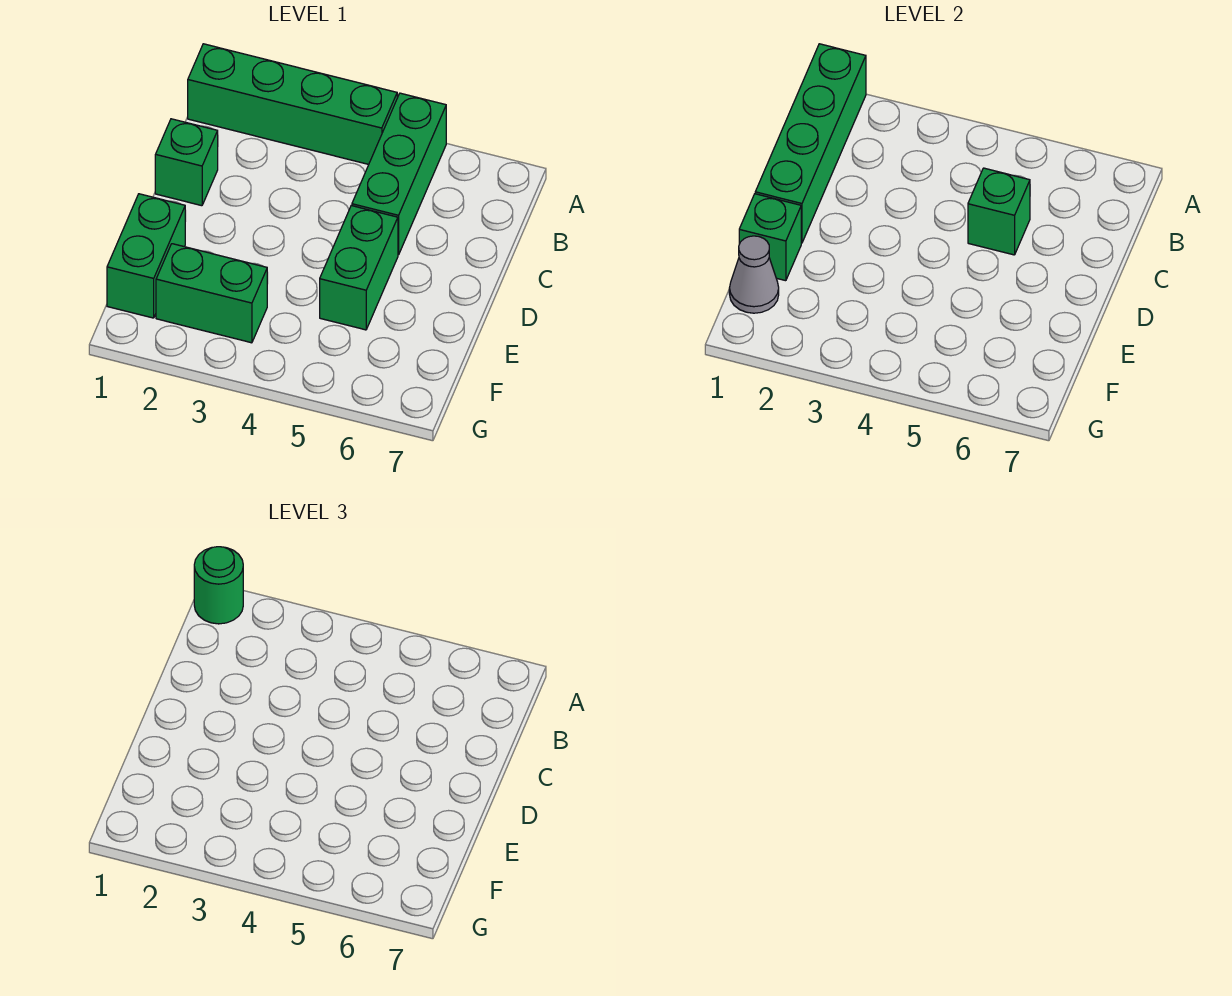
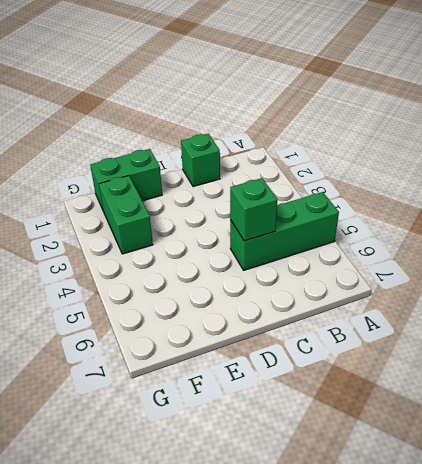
none -> green 1x4 brick [188,44,397,164]
none -> green 1x2 brick [320,206,398,330]

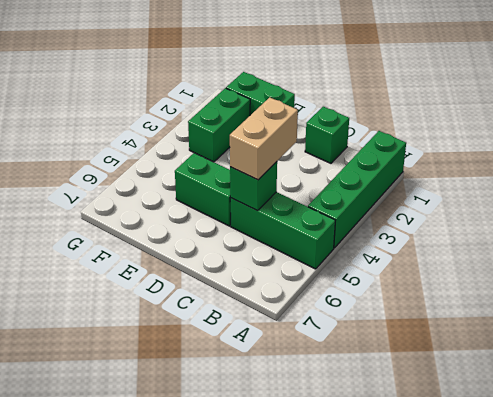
tan 1x2 brick [230,97,298,180] -> none
none -> green 1x4 brick [755,44,866,243]
none -> green 1x1 brick [739,194,801,281]

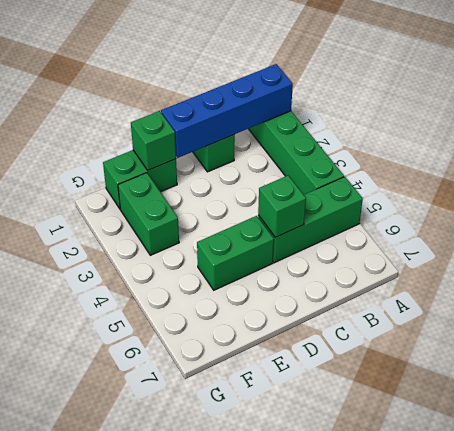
blue 1x4 brick [161,64,293,158] -> green 1x4 brick [755,44,866,243]
none -> grey 1x1 cone [729,236,779,313]
none -> green 1x1 round brick [194,547,243,624]

